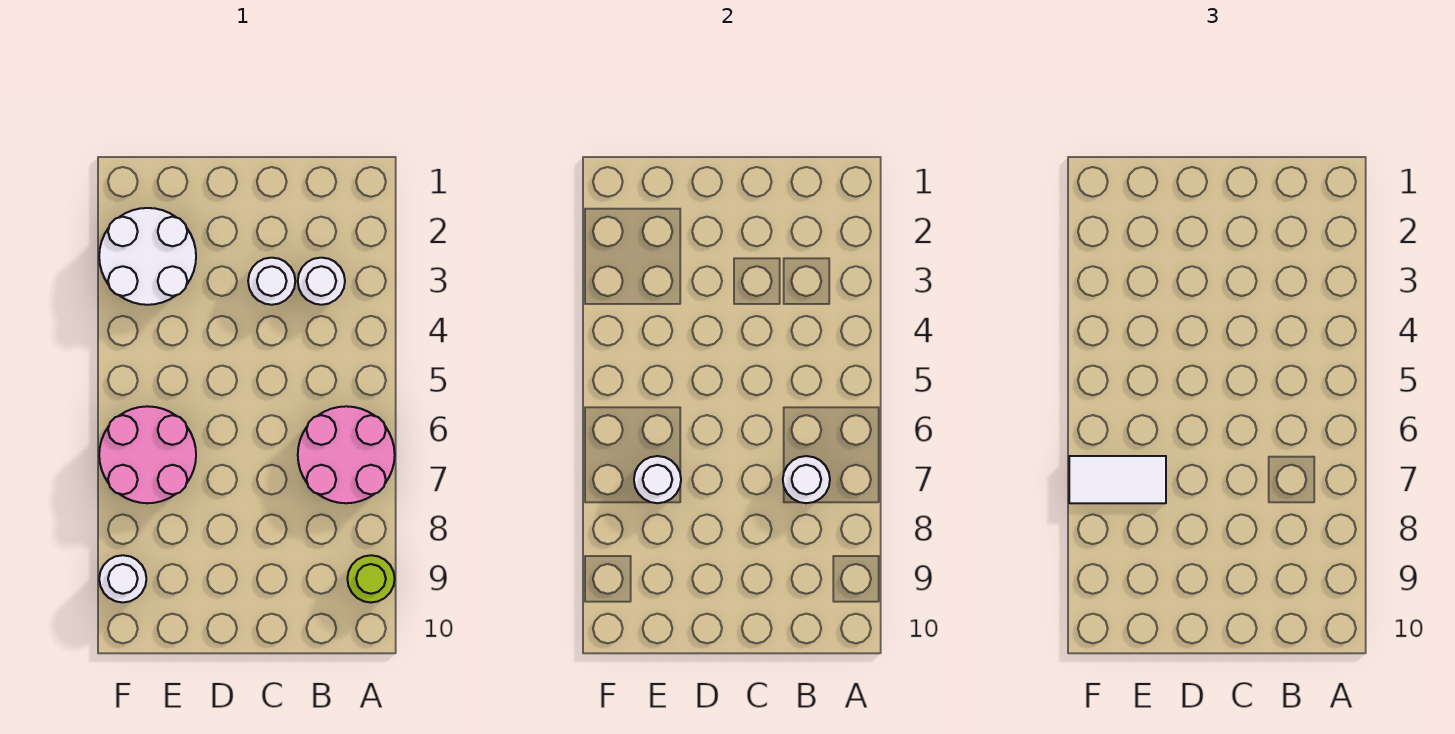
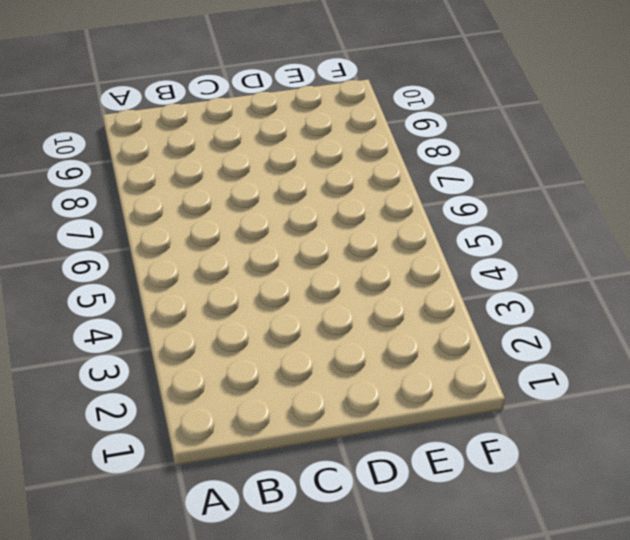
none -> pink 2x2 round brick [298,406,395,503]
none -> lime 1x1 round brick [347,555,395,602]

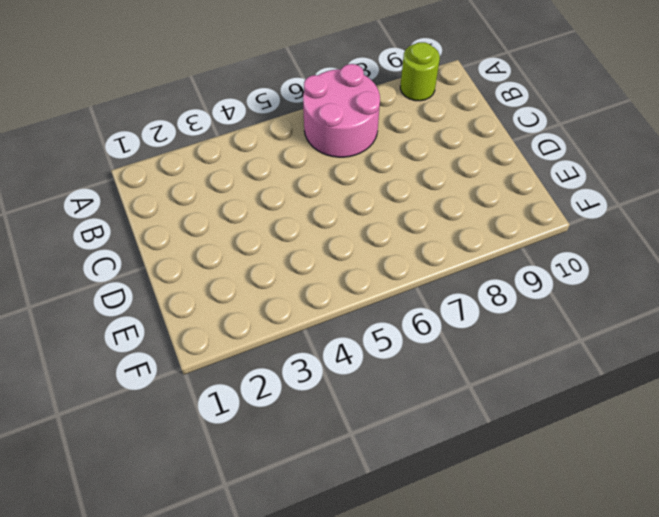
none -> white 1x1 round brick [298,258,345,305]
none -> white 1x1 round brick [248,258,295,305]

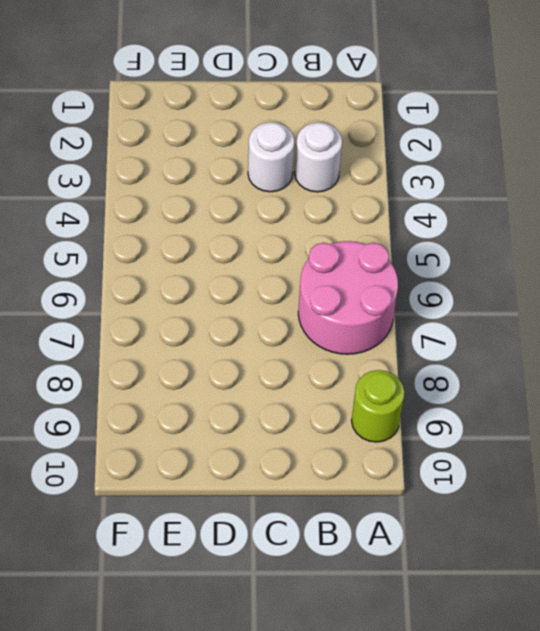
none -> white 2x2 round brick [99,208,196,305]
none -> pink 2x2 round brick [99,406,196,503]

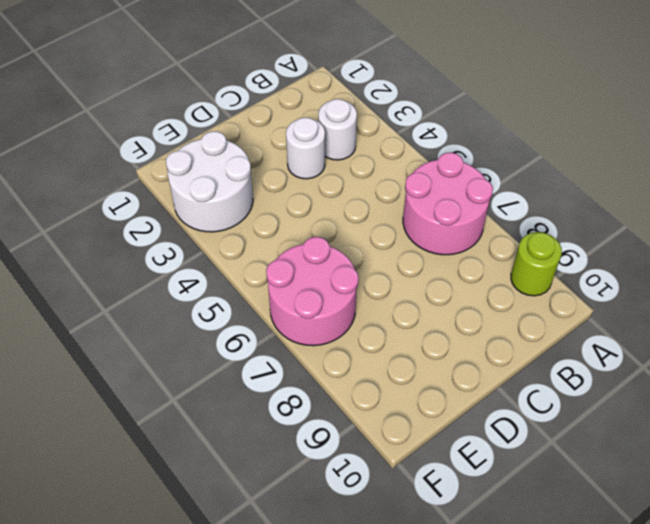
none -> white 1x1 round brick [99,555,146,602]
none -> white 1x1 round brick [783,456,830,503]

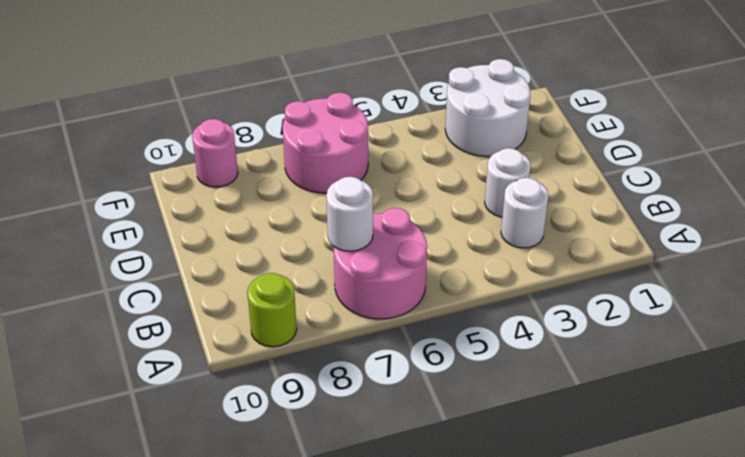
pink 1x1 round brick [192,119,238,187] -> white 1x1 round brick [99,555,146,602]
none -> white 1x1 round brick [634,456,681,503]
none -> white 1x2 tile [1069,456,1166,503]

